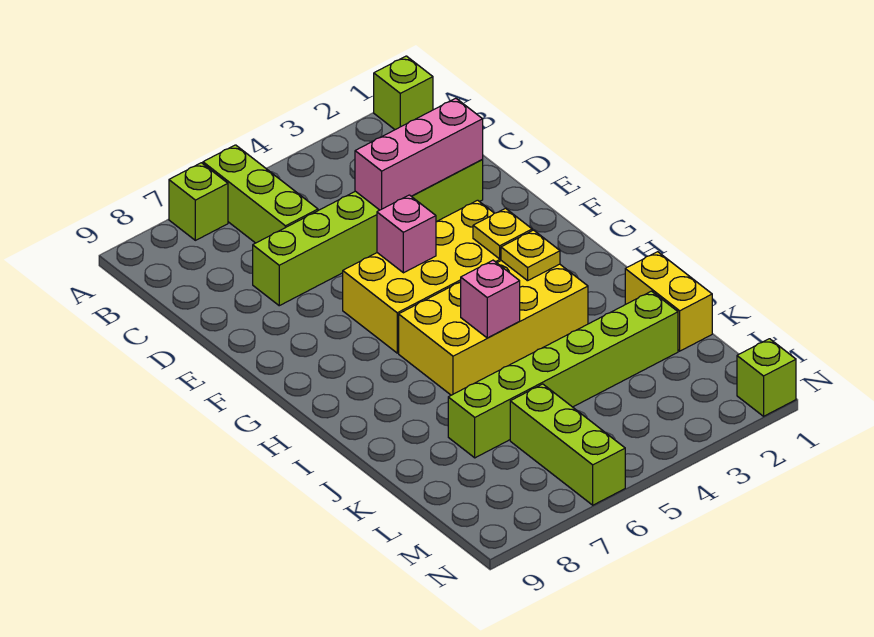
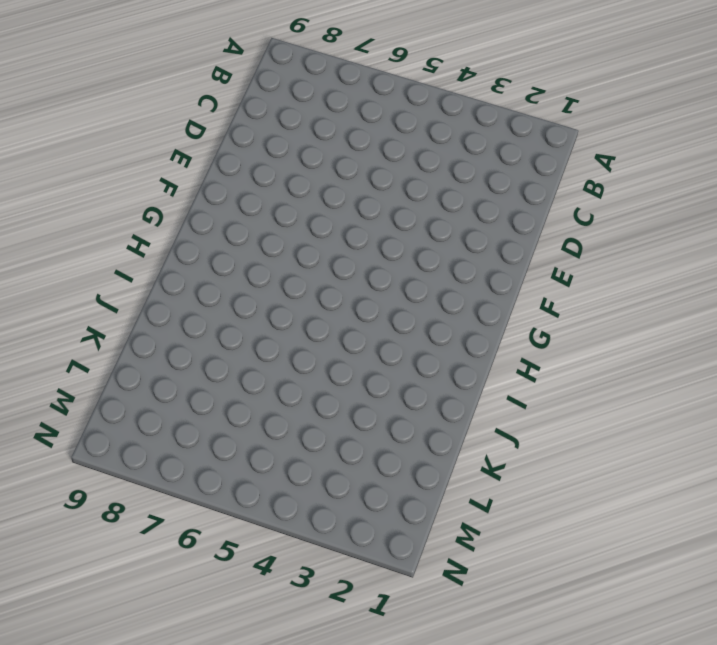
none -> lime 1x1 brick [374,56,433,130]
none -> lime 1x3 brick [203,145,318,243]
none -> lime 1x1 brick [169,163,228,240]

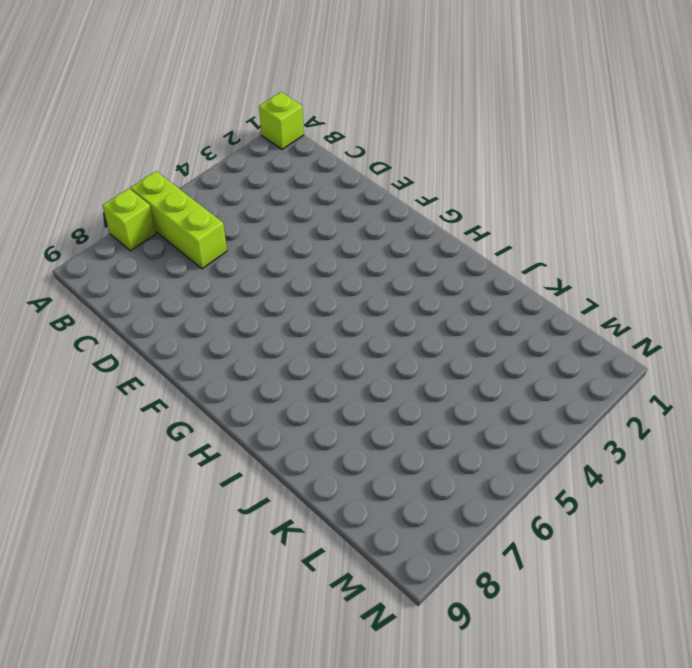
none -> lime 1x6 brick [253,160,483,306]
none -> yellow 2x4 brick [343,200,501,353]
none -> yellow 2x4 brick [399,261,588,395]

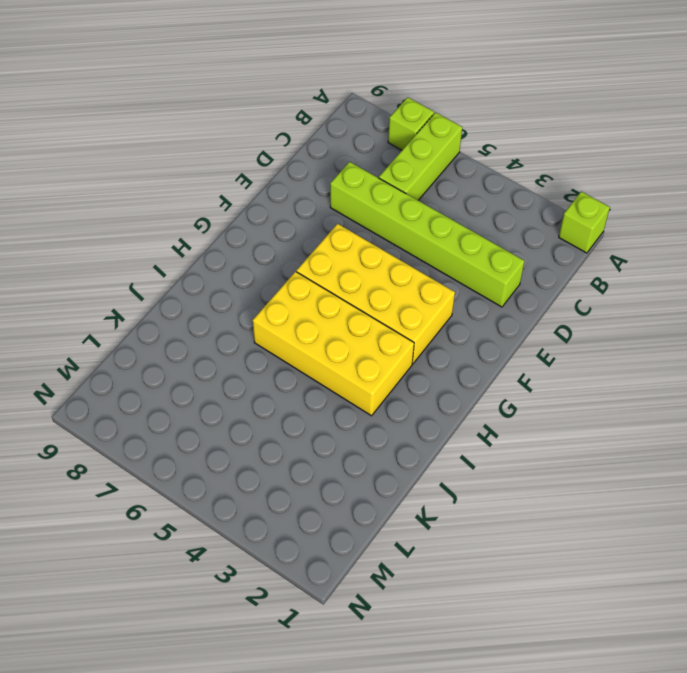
none -> yellow 1x2 brick [625,252,712,351]
none -> lime 1x6 brick [448,291,678,458]
none -> lime 1x3 brick [510,384,625,505]

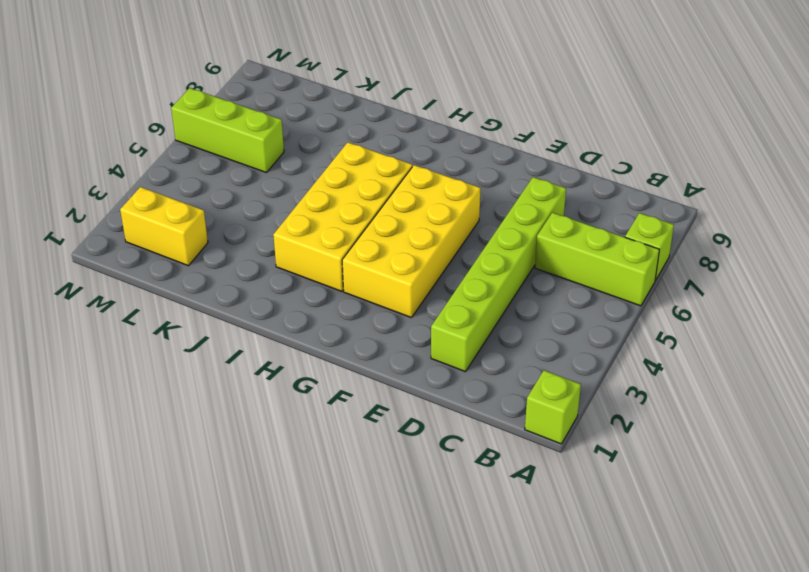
yellow 1x2 brick [120,187,208,266] -> yellow 1x2 brick moved to [625,252,712,351]
none -> lime 1x6 brick [448,291,678,458]
none -> lime 1x1 brick [737,339,796,416]
none -> pink 1x3 brick [355,98,483,210]

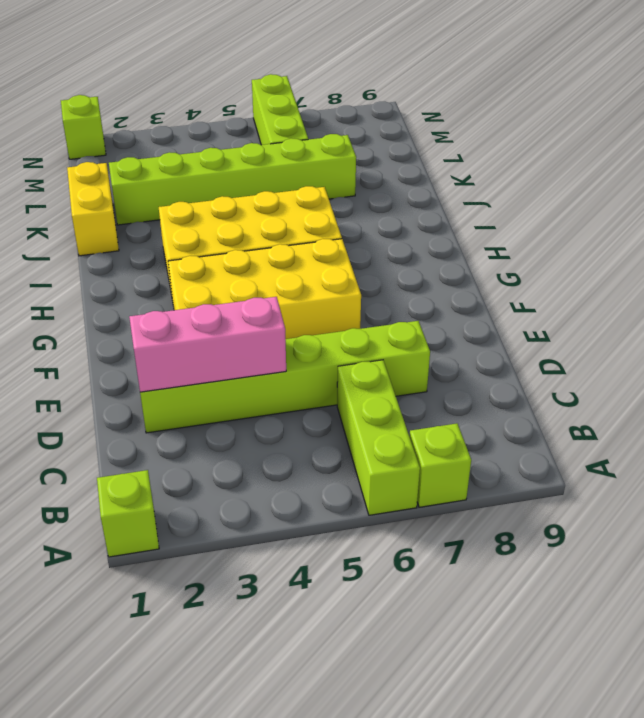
none -> pink 1x1 brick [377,195,436,273]
none -> yellow 1x1 plate [473,208,532,259]
none -> yellow 1x1 plate [501,230,560,281]

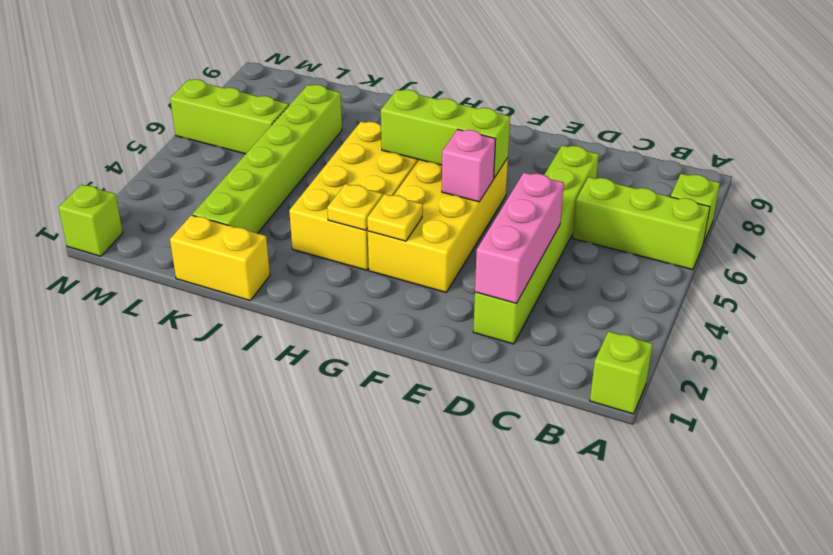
lime 1x3 brick [381,90,510,178] -> none
none -> pink 1x1 brick [461,260,520,338]

